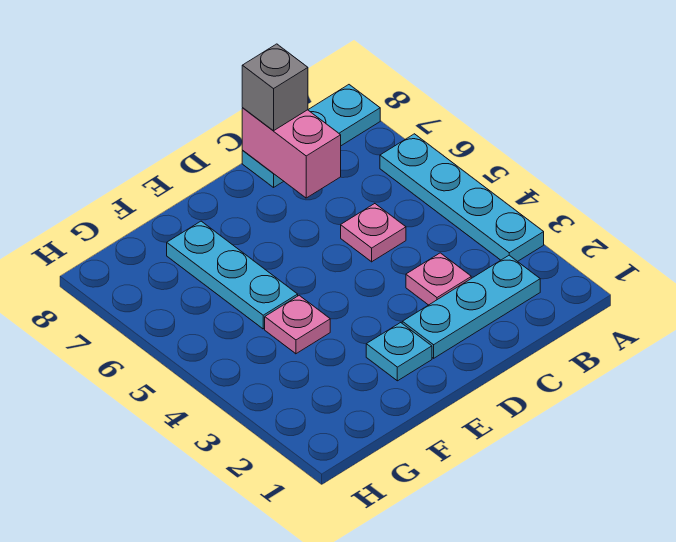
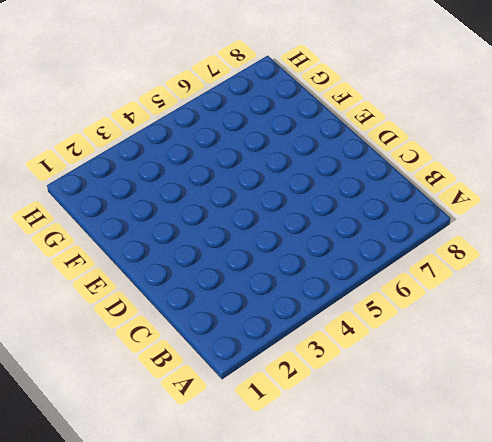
none -> cyan 1x4 plate [380,134,544,262]
none -> cyan 1x3 plate [242,85,380,187]

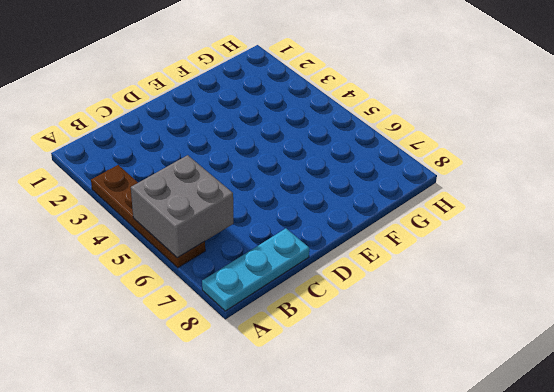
brown 1x4 plate [91,165,205,268] -> cyan 1x4 plate [380,134,544,262]
grey 2x2 brick [131,155,233,258] -> none
none -> cyan 1x3 plate [402,255,540,358]
none -> pink 1x1 plate [406,253,471,305]

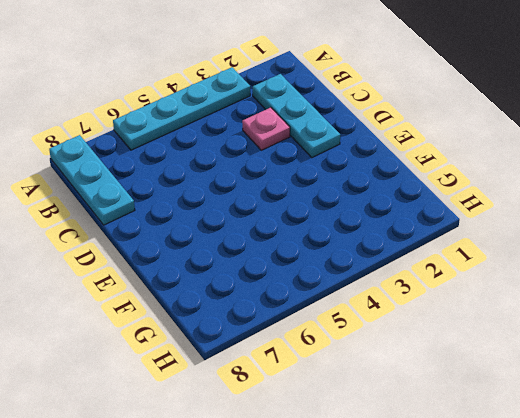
none -> pink 1x1 plate [341,204,406,262]
none -> cyan 1x1 plate [366,323,432,381]

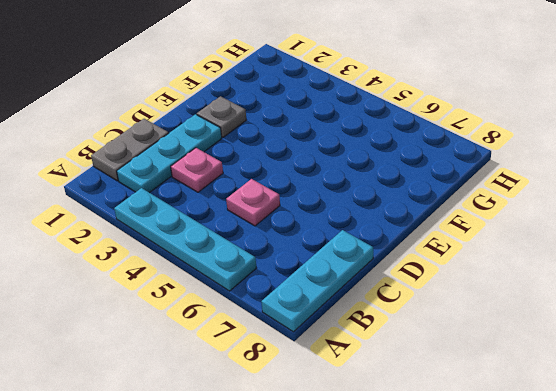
grey 1x2 plate [91,119,168,181] -> none
grey 1x1 plate [197,96,246,138] -> cyan 1x1 plate [366,323,432,381]
none -> pink 1x1 plate [265,295,330,354]
none -> cyan 1x3 plate [167,221,298,329]

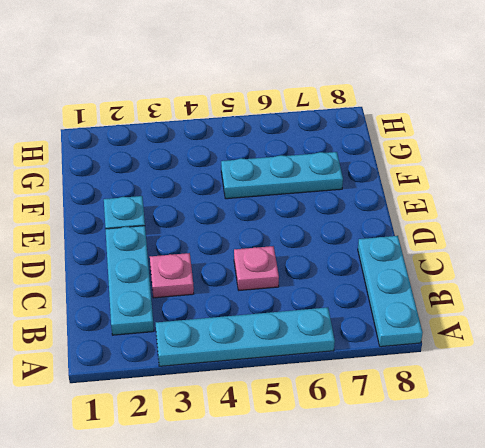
none -> pink 1x1 plate [265,295,330,354]
none -> pink 1x2 brick [242,108,341,198]

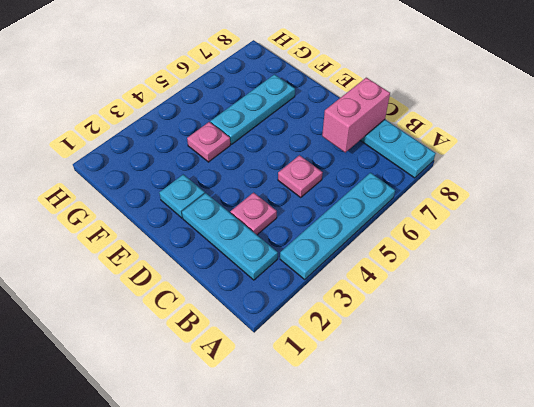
none -> grey 1x1 brick [242,44,308,131]

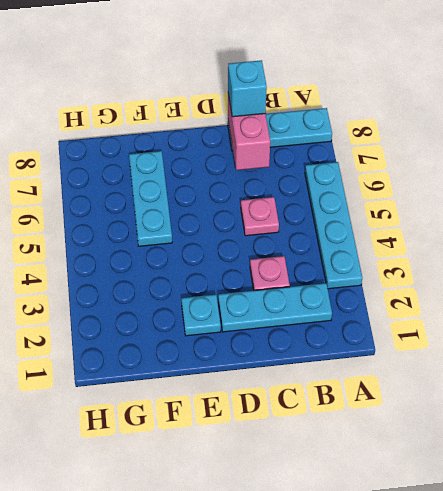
cyan 1x1 brick [228,60,267,117] -> grey 1x1 brick [242,44,308,131]
none -> pink 1x1 plate [265,295,330,354]

